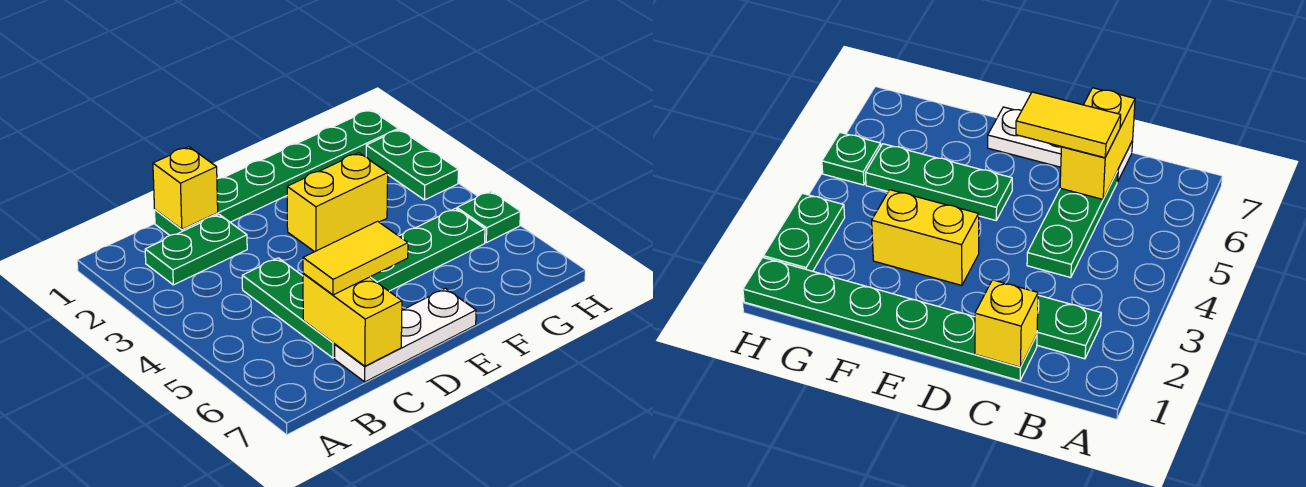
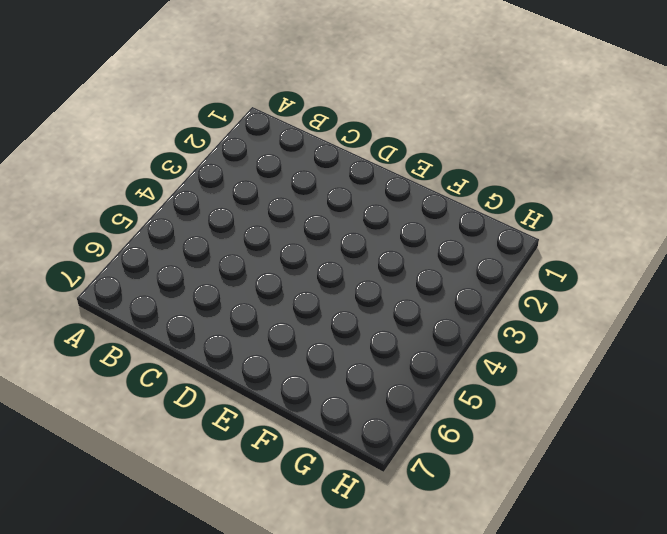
none -> green 1x2 plate [145,214,247,285]
none -> green 1x6 plate [155,110,398,235]

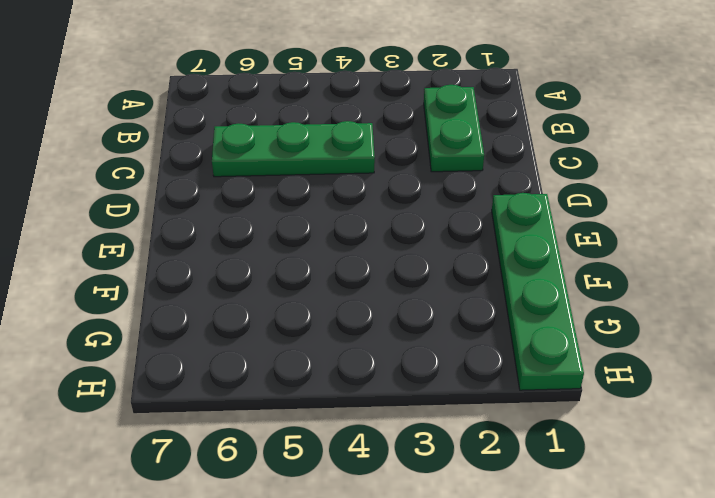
green 1x4 plate [492,193,584,390] -> green 1x6 plate [155,110,398,235]
none -> white 1x3 plate [335,288,476,382]
none -> yellow 1x2 brick [287,153,388,252]

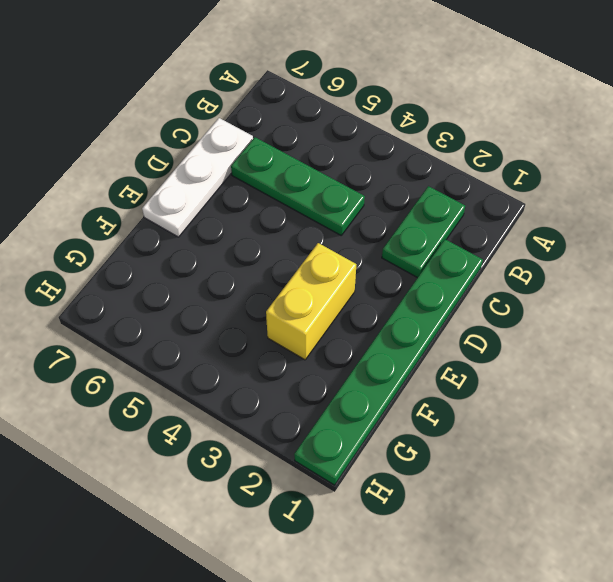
none -> green 1x3 plate [370,208,485,291]
none -> green 1x2 plate [366,129,458,200]

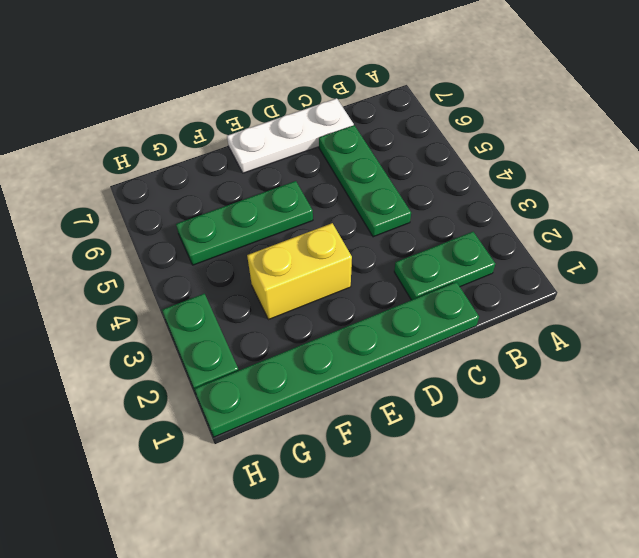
none -> green 1x1 plate [457,191,521,243]
none -> yellow 1x1 brick [153,147,218,229]

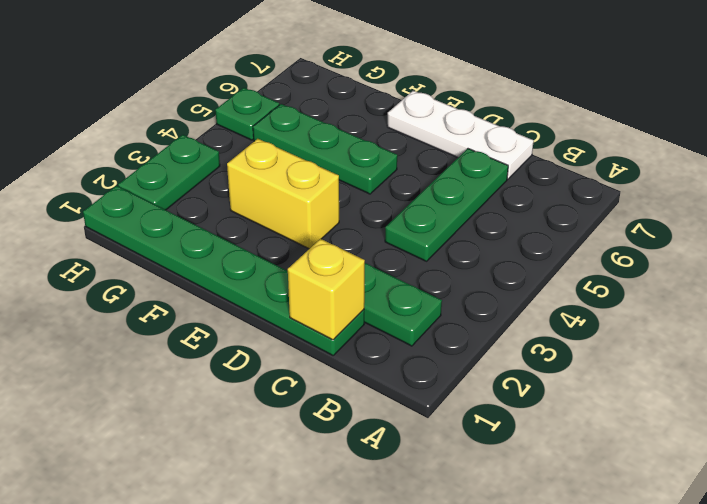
none -> yellow 1x2 brick [303,273,402,366]
none -> yellow 1x2 tile [303,221,408,295]

